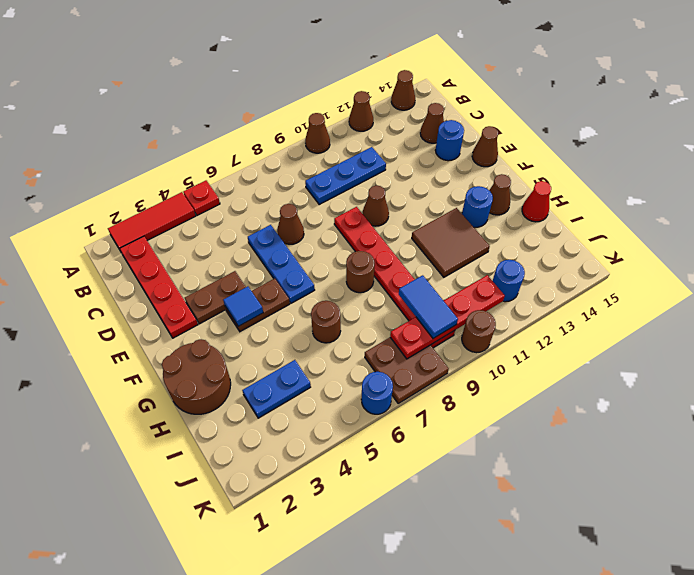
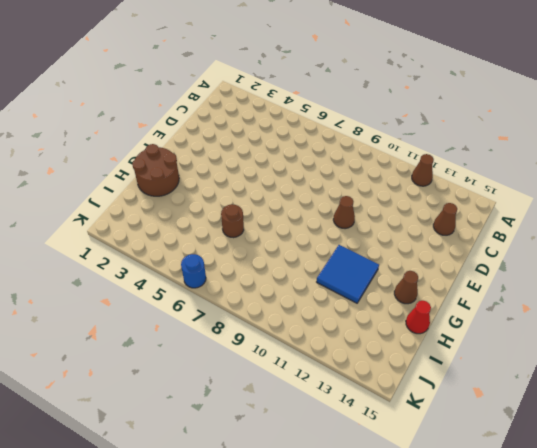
blue 2x2 tile [317,245,379,303] -> brown 2x2 tile [412,208,490,277]
none -> red 1x3 tile [108,192,196,251]
none -> red 1x1 plate [183,181,220,215]
none -> brown 1x1 cone [305,113,330,153]
none -> brown 1x1 cone [391,70,415,110]

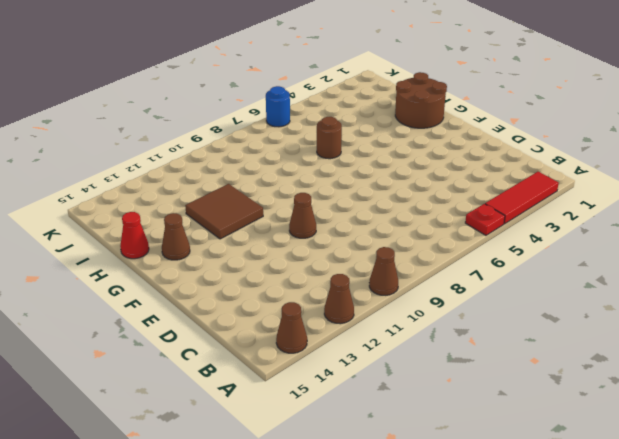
none -> red 1x4 plate [120,236,198,338]
none -> blue 1x3 plate [305,147,386,204]
none -> brown 1x1 cone [420,103,444,143]
none -> blue 1x3 plate [248,225,315,303]

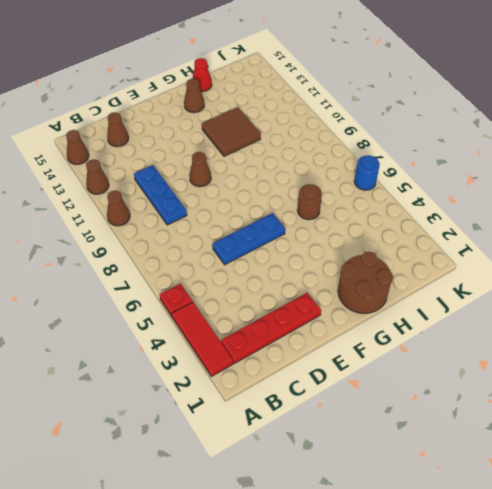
none -> brown 1x1 cone [277,204,304,244]
none -> blue 1x1 round brick [435,120,464,161]
none -> brown 1x2 plate [185,271,246,324]
none -> red 1x6 plate [334,207,455,348]

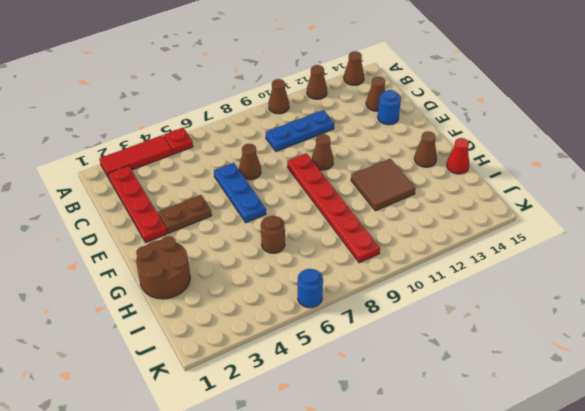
none -> brown 1x1 cone [472,126,498,167]
none -> brown 1x2 plate [225,279,290,332]
none -> brown 1x1 round brick [346,251,375,293]
none -> blue 1x1 round brick [462,186,493,227]

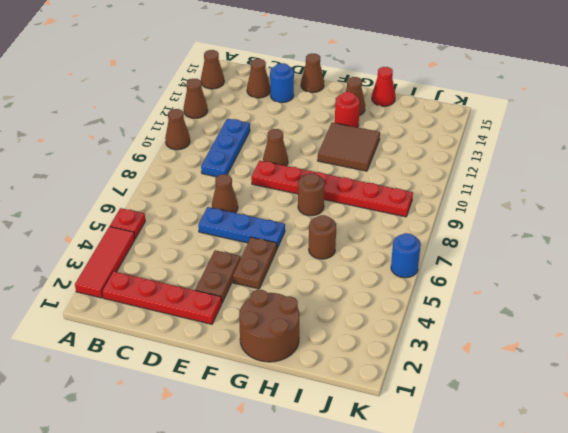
red 1x1 round brick [335,92,360,127] -> blue 1x1 round brick [462,186,493,227]
none -> blue 1x2 plate [242,360,311,418]
none -> brown 2x2 plate [365,338,449,403]
none -> blue 1x1 round brick [493,260,525,302]
none -> brown 1x1 round brick [462,310,496,353]

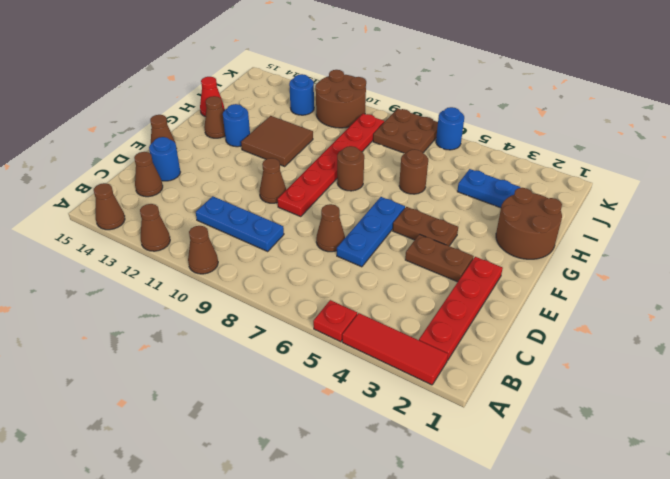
brown 2x2 round brick [315,70,366,128] -> brown 1x1 round brick [462,310,496,353]
none -> blue 1x1 tile [223,287,263,326]
none -> red 1x4 plate [390,275,505,359]
none -> blue 1x2 tile [399,275,458,338]

